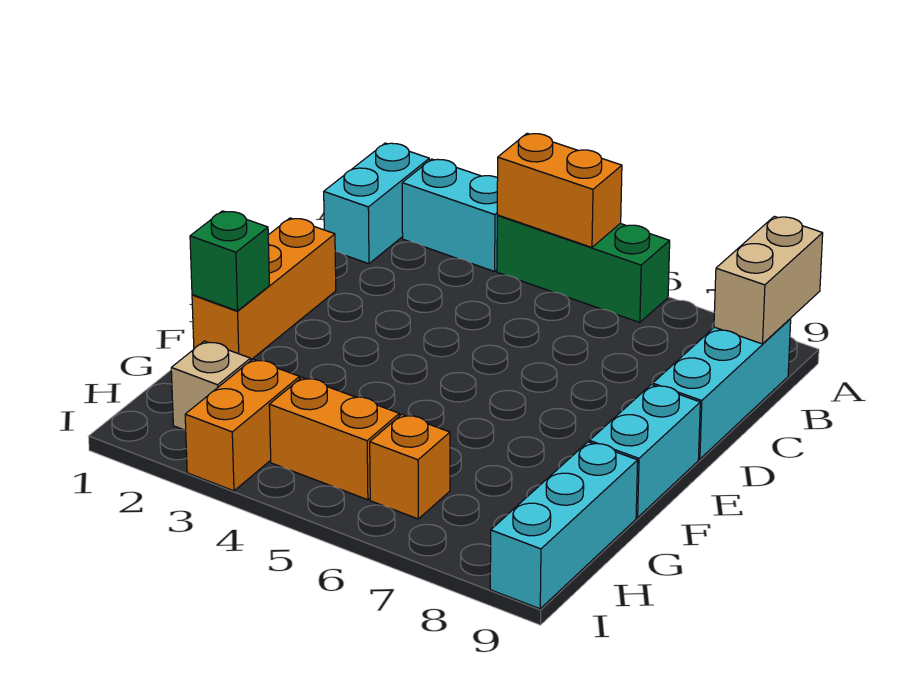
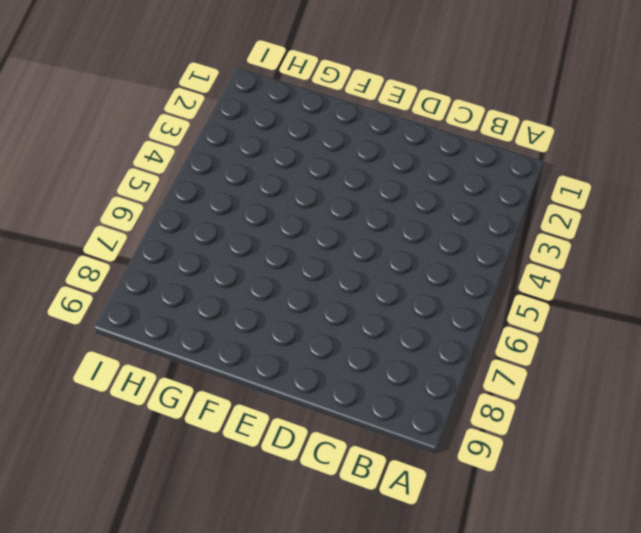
none -> cyan 1x2 brick [324,143,429,264]
none -> cyan 1x2 brick [402,159,498,271]
none -> green 1x3 brick [497,215,670,323]

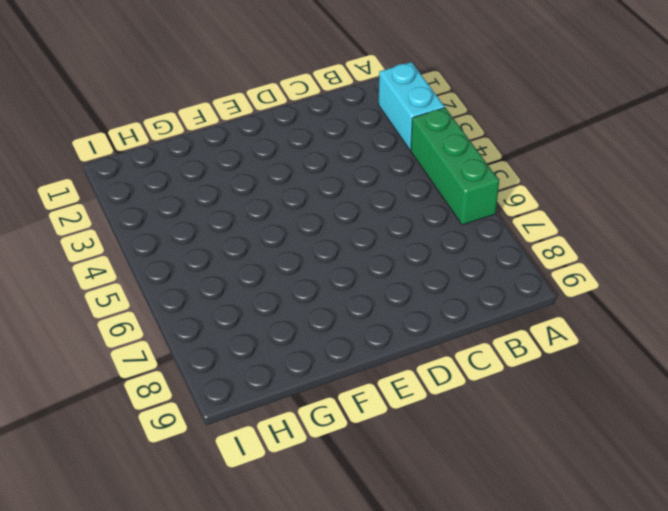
none -> cyan 1x2 brick [324,143,429,264]
none -> cyan 1x3 brick [653,319,791,459]
none -> orange 1x3 brick [192,218,336,360]

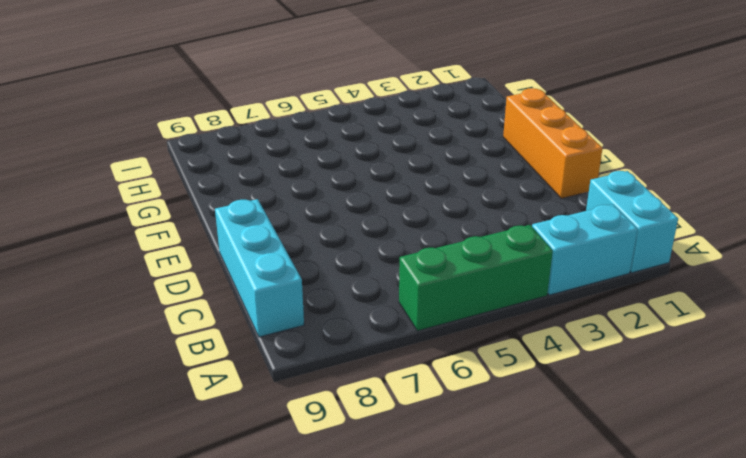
none -> cyan 1x2 brick [589,385,700,518]
none -> cyan 1x3 brick [490,442,638,609]
none -> tan 1x1 brick [171,341,251,430]

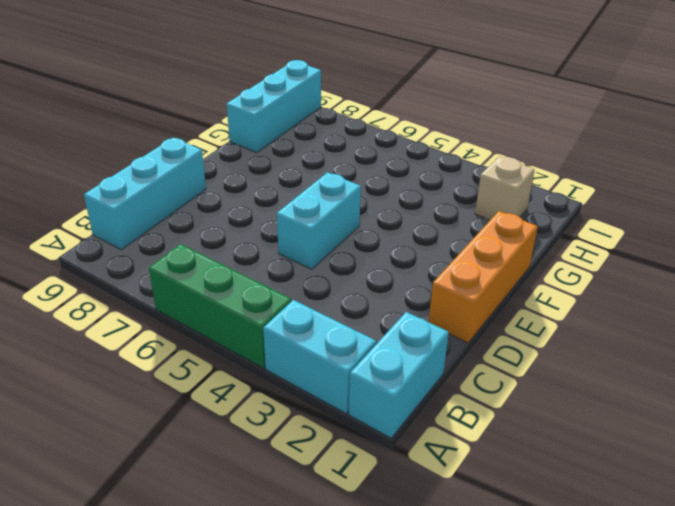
cyan 1x2 brick [277,172,361,269] -> cyan 1x2 brick moved to [589,385,700,518]
none -> orange 1x2 brick [185,359,300,491]
none -> orange 1x2 brick [269,377,399,500]
none -> orange 1x1 brick [370,414,450,519]

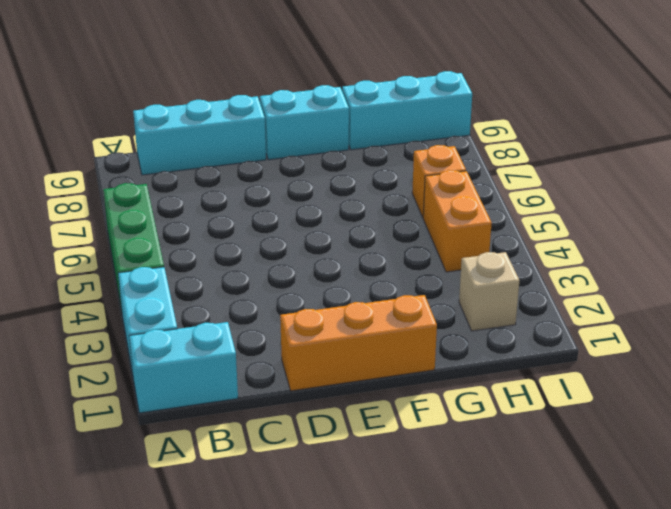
none -> orange 1x2 brick [185,359,300,491]
none -> orange 1x2 brick [497,133,622,247]
none -> tan 1x2 brick [714,216,823,344]

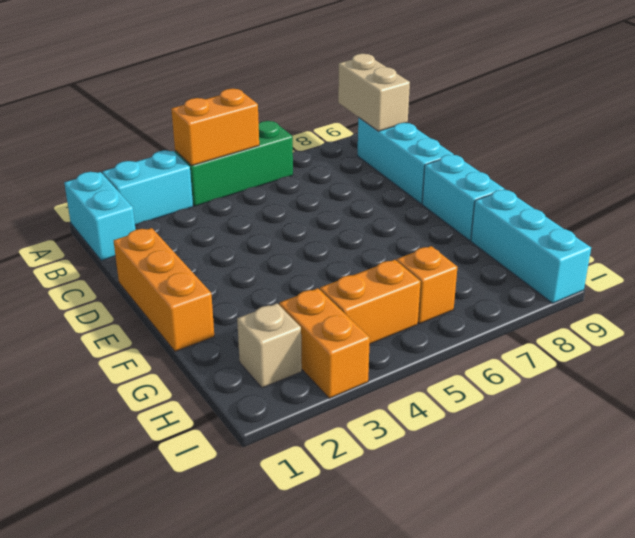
none -> green 1x1 brick [190,211,269,311]

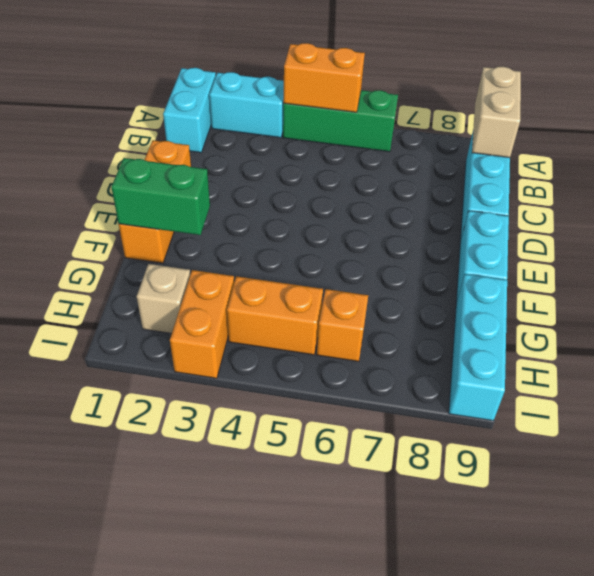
green 1x2 brick [111,158,210,235] -> green 1x1 brick [190,211,269,311]

